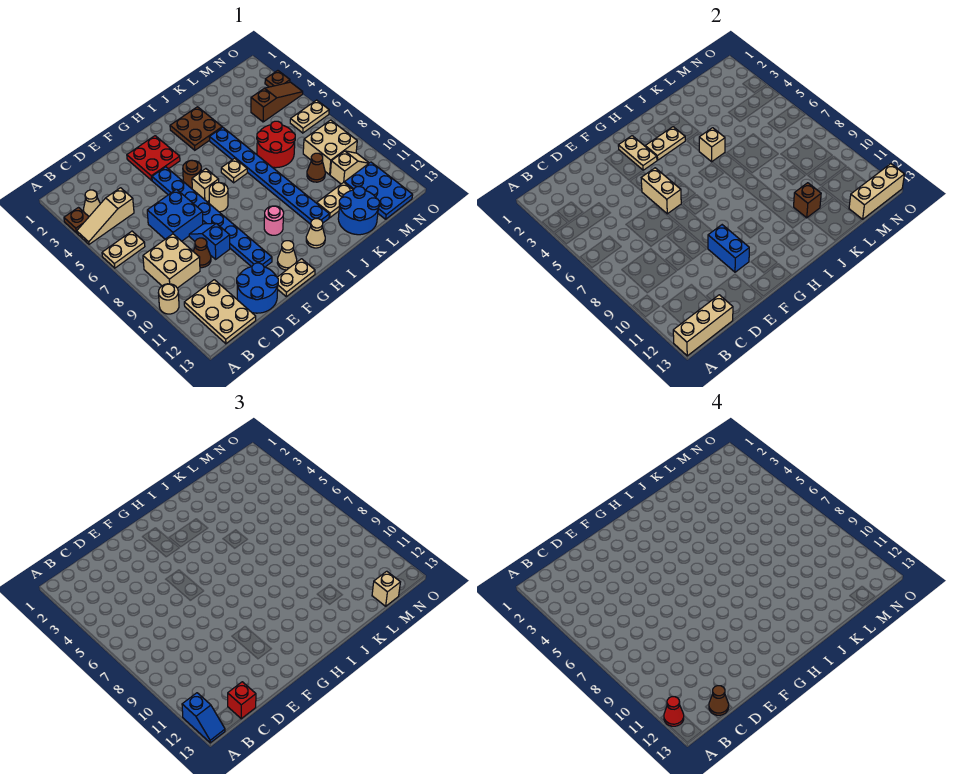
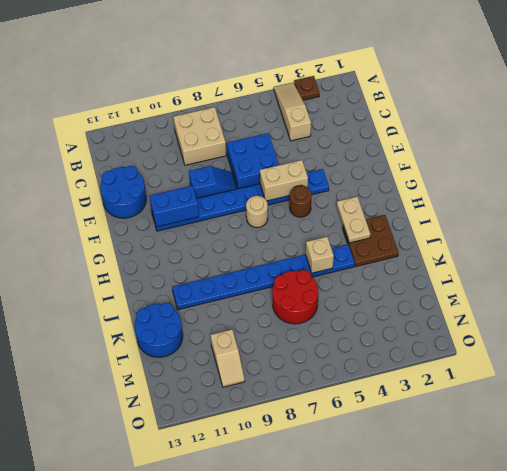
none -> tan 1x2 plate [102,231,145,268]
none -> tan 1x1 round brick [158,284,179,314]
none -> tan 1x1 cone [83,190,100,216]
none -> tan 2x3 plate [184,280,256,344]

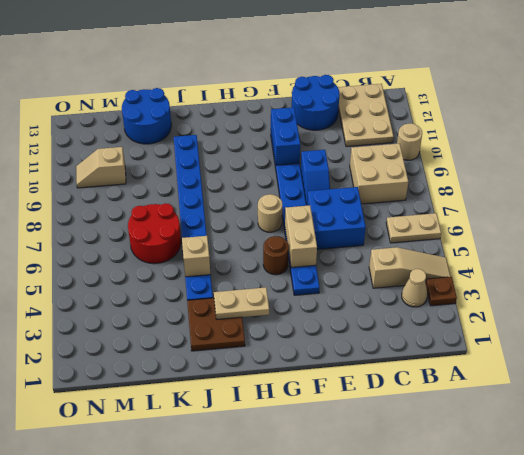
none -> brown 1x1 cone [193,238,211,268]
none -> red 2x2 plate [127,136,180,180]
none -> tan 1x2 plate [277,259,315,297]
none -> tan 1x1 brick [192,169,219,202]

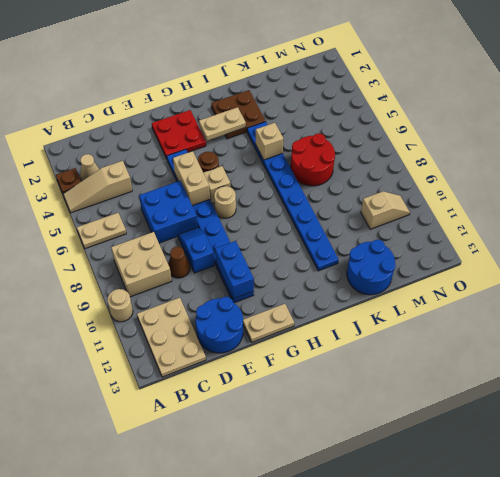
none -> tan 1x1 cone [277,241,297,270]
none -> pink 1x1 round brick [264,206,284,235]
none -> tan 1x1 plate [221,158,247,183]
none -> tan 1x1 cone [306,219,325,248]

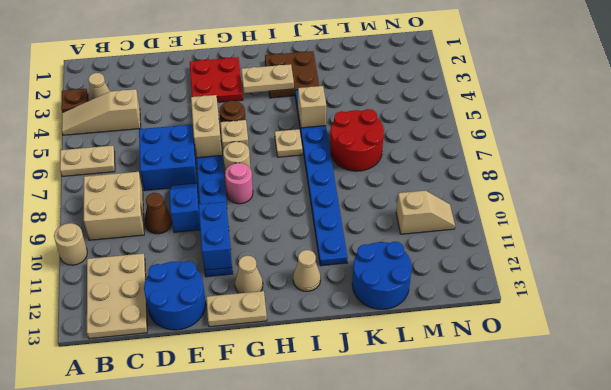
pink 1x1 round brick [225,163,253,204] -> pink 1x1 round brick moved to [264,206,284,235]
none -> tan 1x2 plate [317,182,353,218]
none -> brown 1x1 cone [307,153,325,182]
none -> brown 1x3 slope [251,82,303,122]
none -> tan 2x2 brick [303,120,357,175]

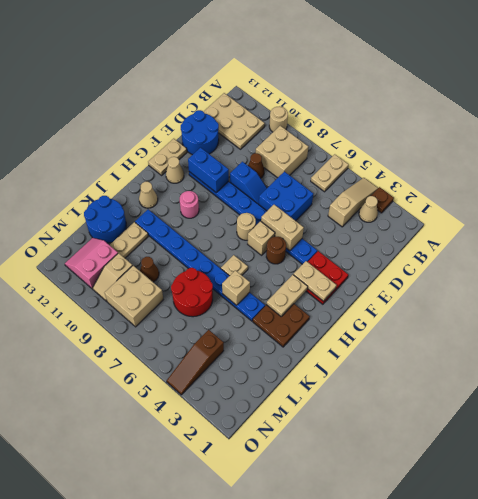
pink 2x2 slope [65,238,118,289] -> blue 2x3 plate [344,162,413,219]
none -> tan 1x2 plate [290,100,329,133]
none -> brown 1x1 plate [265,71,290,87]
none -> tan 1x3 brick [673,295,733,356]
none -> brown 1x1 brick [794,183,821,218]

